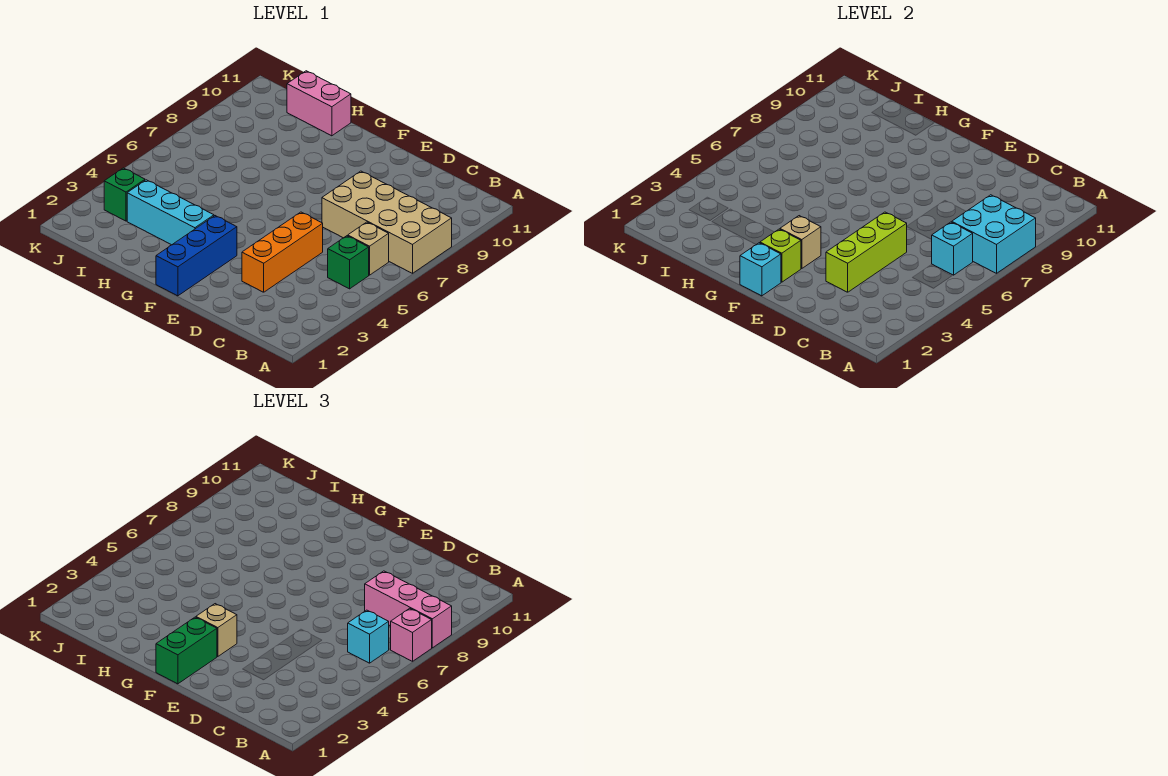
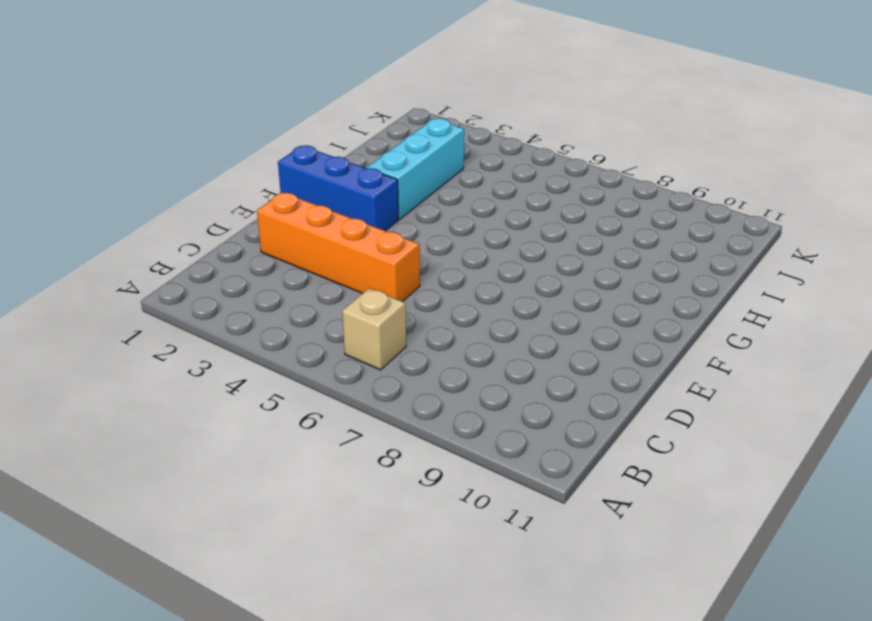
orange 1x4 brick [257,192,420,302] -> orange 1x3 brick [242,212,323,292]
none -> tan 2x4 brick [322,171,452,273]
none -> green 1x1 brick [328,236,369,289]
none -> pink 1x2 brick [287,71,351,136]

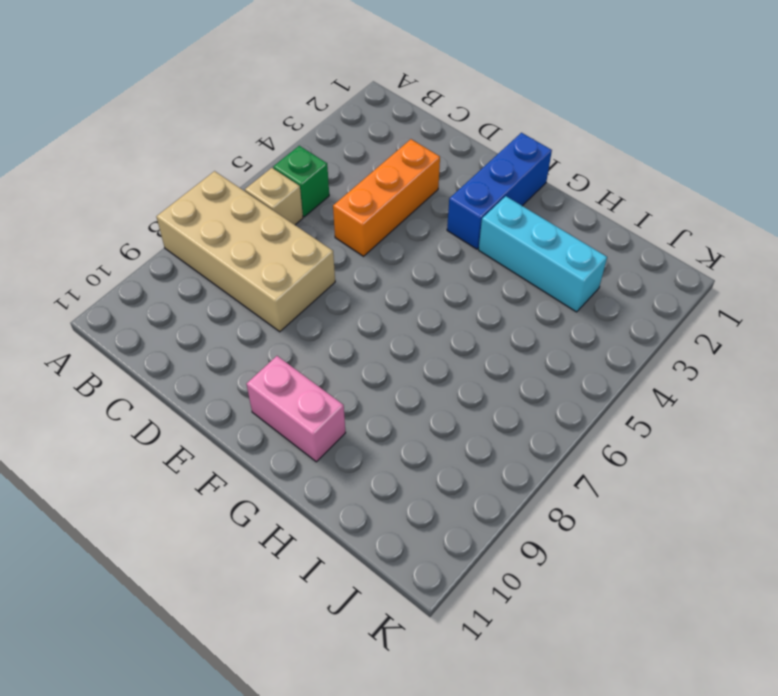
pink 1x2 brick [246,356,346,462] -> pink 1x2 brick moved to [287,71,351,136]
none -> green 1x1 brick [104,168,145,221]
none -> cyan 2x2 brick [952,195,1036,273]
none -> cyan 1x1 brick [931,222,973,275]

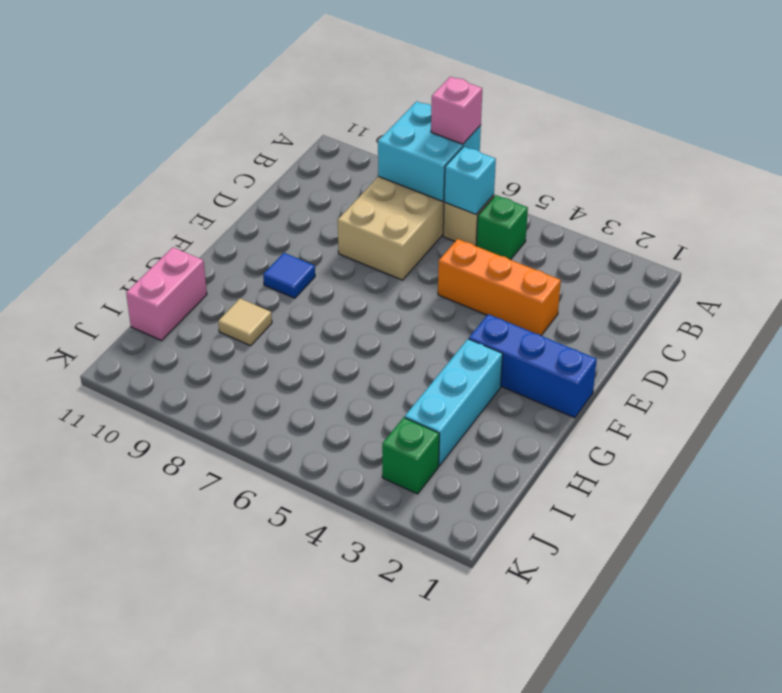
blue 1x1 tile [263,253,315,298] -> none
tan 1x1 tile [218,299,272,346] -> none
none -> lime 1x3 brick [826,212,907,292]
none -> cyan 1x1 brick [740,243,781,296]
none -> lime 1x1 brick [760,229,801,282]

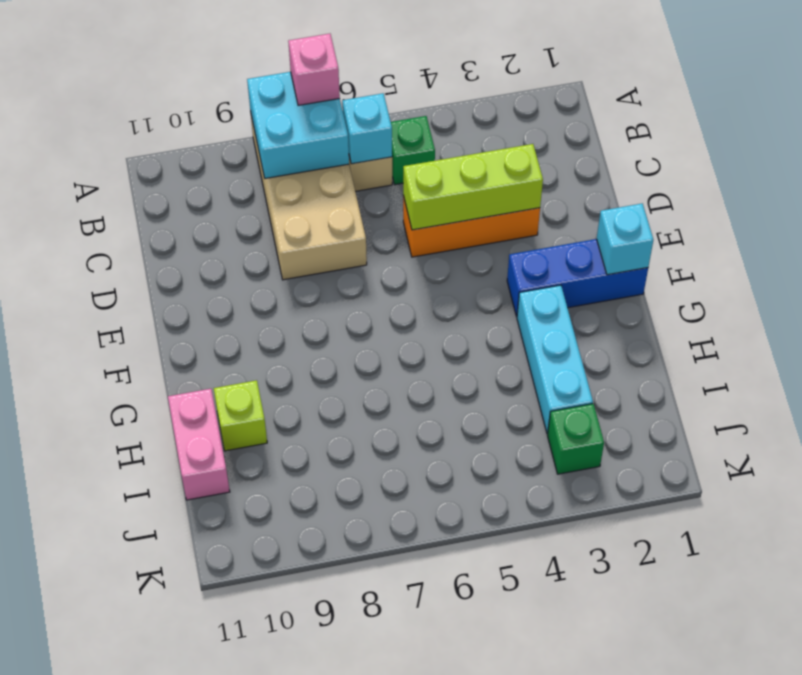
lime 1x1 brick [214,380,267,451] -> lime 1x1 brick moved to [760,229,801,282]
none -> tan 1x1 brick [780,216,821,269]
none -> pink 1x3 brick [365,571,452,648]
none -> cyan 1x1 brick [348,610,389,663]

